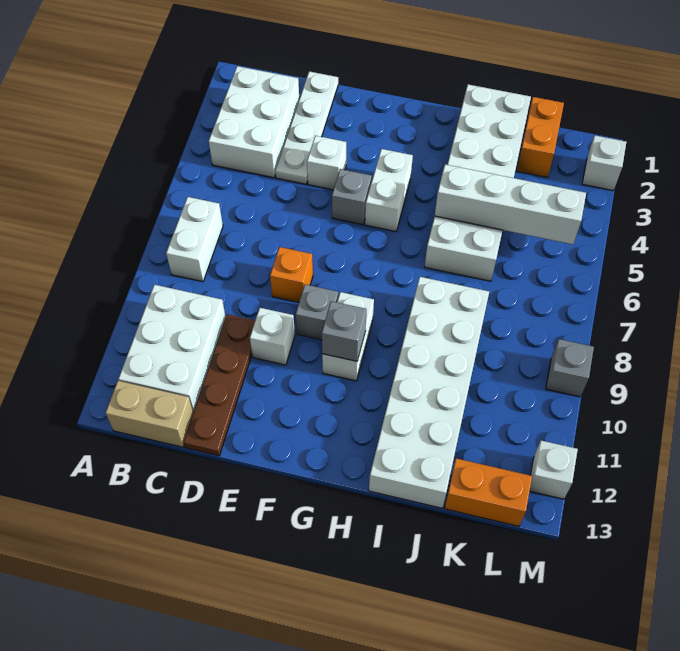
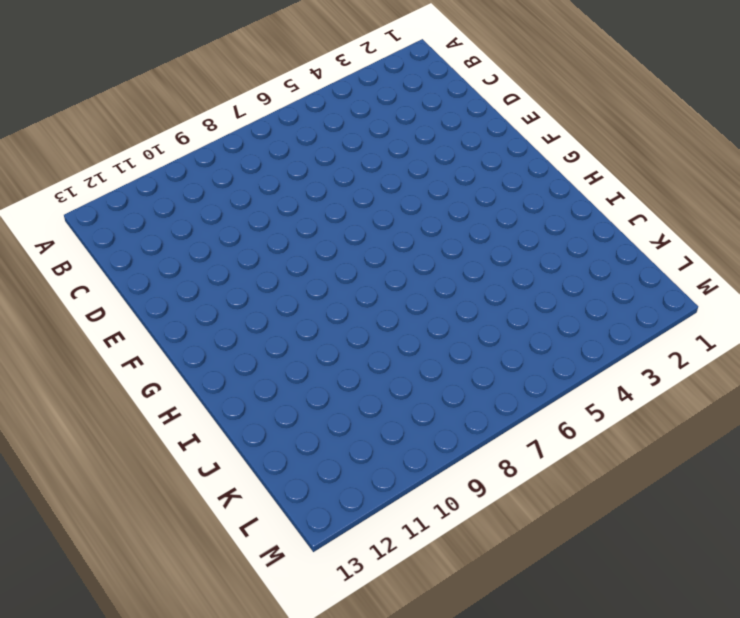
none -> white 2x3 brick [209,66,299,178]
none -> white 1x2 brick [166,197,223,282]
none -> white 2x3 brick [118,285,226,412]

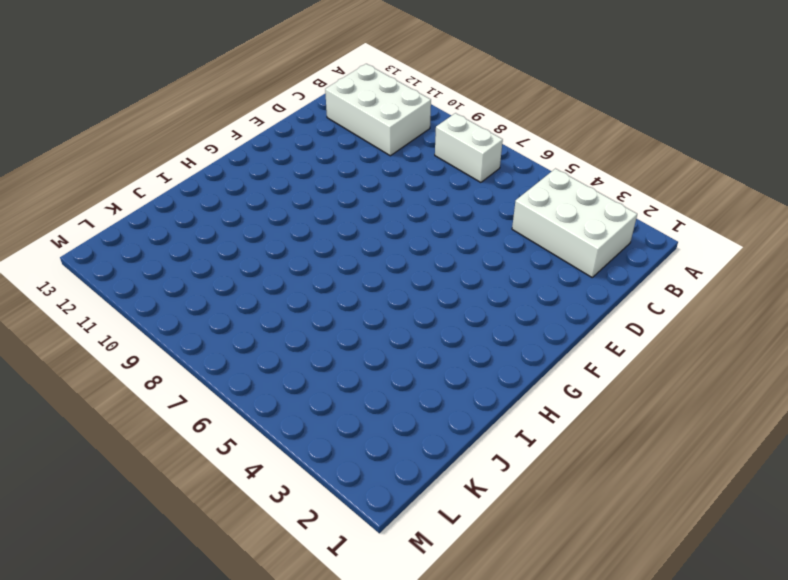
none -> tan 1x2 brick [106,381,193,447]
none -> white 1x4 plate [275,72,338,184]
none -> brown 1x4 plate [183,314,255,456]

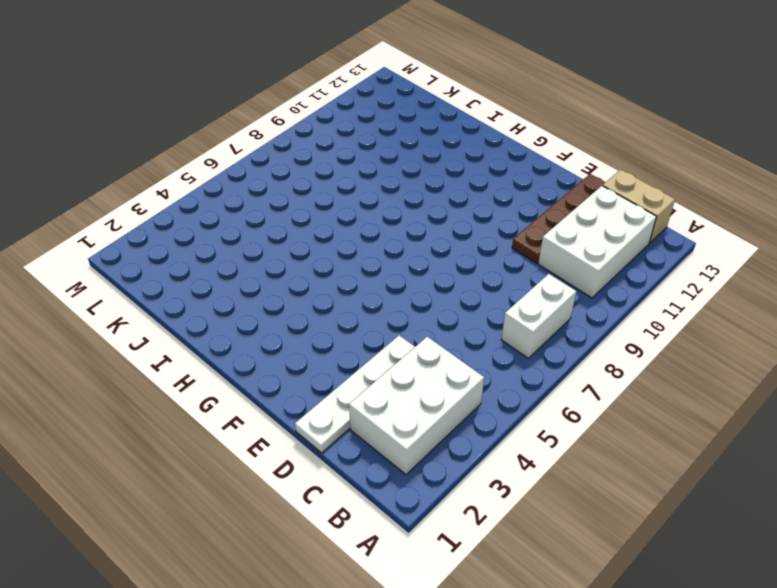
none -> white 1x1 brick [307,136,346,190]
none -> orange 1x1 brick [270,247,313,302]
none -> white 1x1 brick [250,308,295,365]

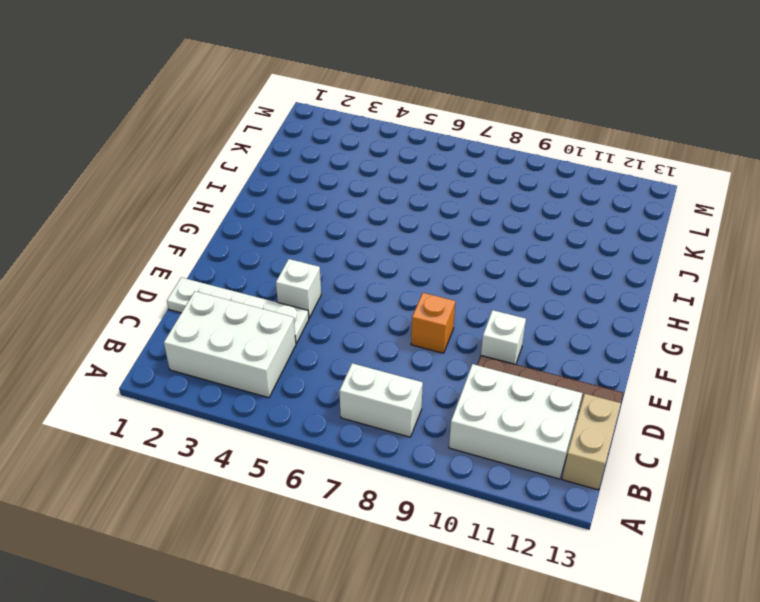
none -> grey 1x1 brick [332,169,372,225]
none -> grey 1x1 brick [296,284,338,340]
none -> white 1x2 brick [365,149,413,232]

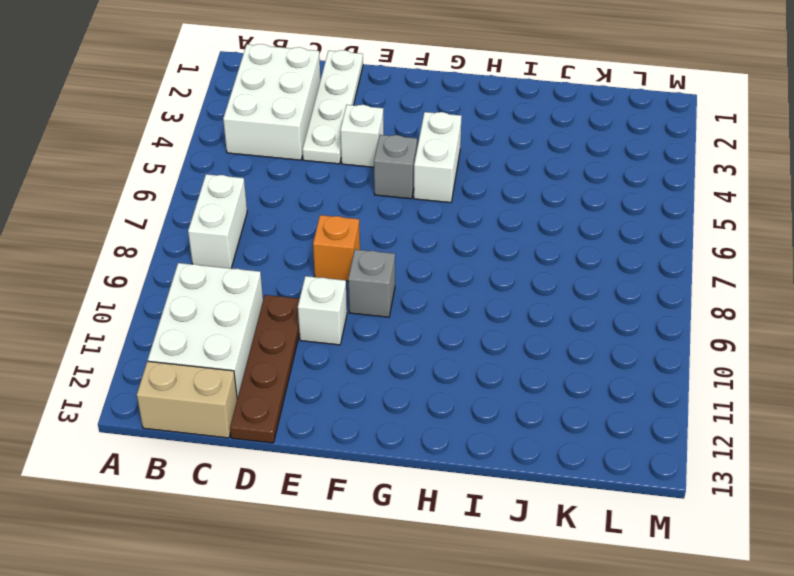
none -> white 1x2 brick [322,292,374,381]
none -> white 2x6 brick [425,84,531,281]
none -> white 2x6 brick [369,277,489,508]

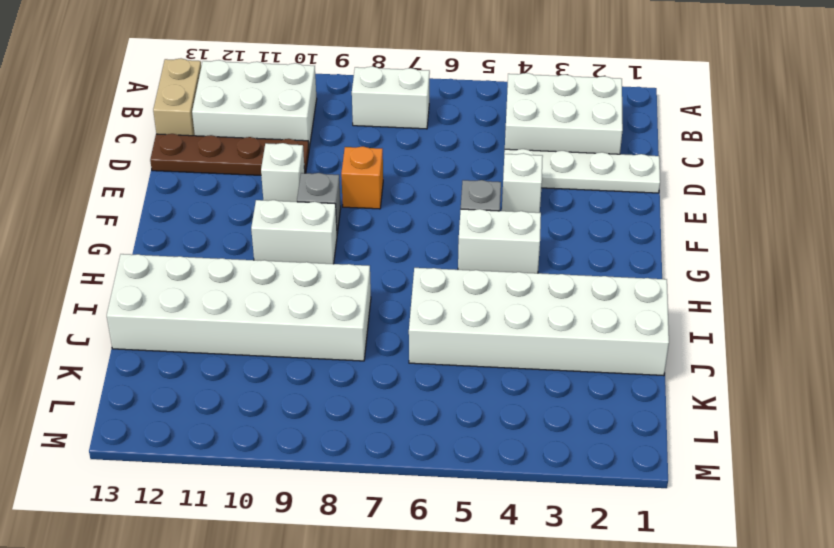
none -> orange 1x2 brick [517,97,564,177]
none -> orange 1x2 brick [444,458,532,526]
none -> white 1x1 brick [582,135,626,191]

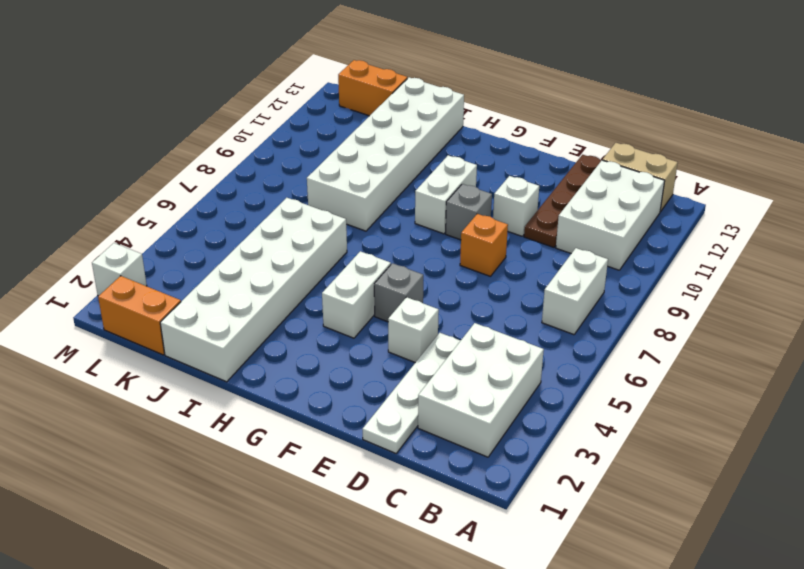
orange 1x2 brick [98,276,181,355] -> orange 1x2 brick turned to [517,97,564,177]
none -> grey 1x1 brick [546,339,594,397]
none -> white 1x1 brick [530,441,578,499]
none -> grey 1x1 brick [322,301,366,361]

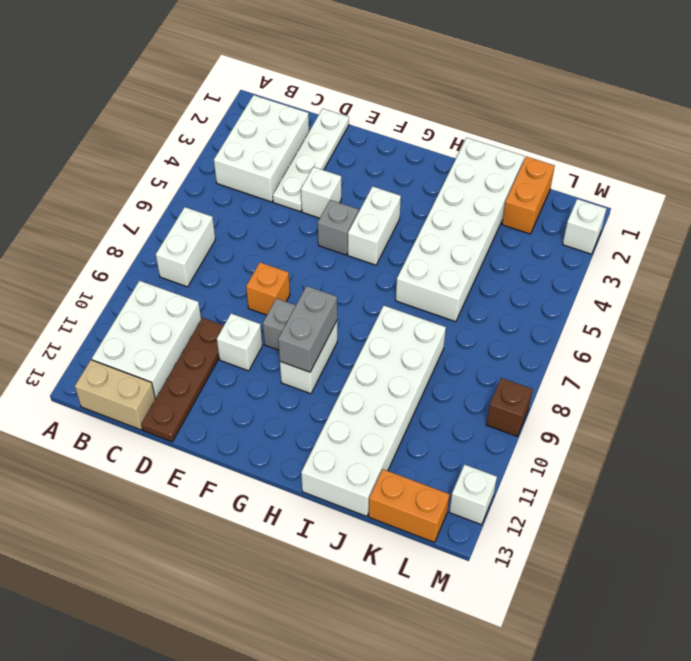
grey 1x2 brick [278,286,337,372] -> grey 1x1 brick [322,301,366,361]
brown 1x1 brick [486,378,533,436] -> grey 1x1 brick [546,339,594,397]
none -> white 1x4 brick [435,165,586,244]

